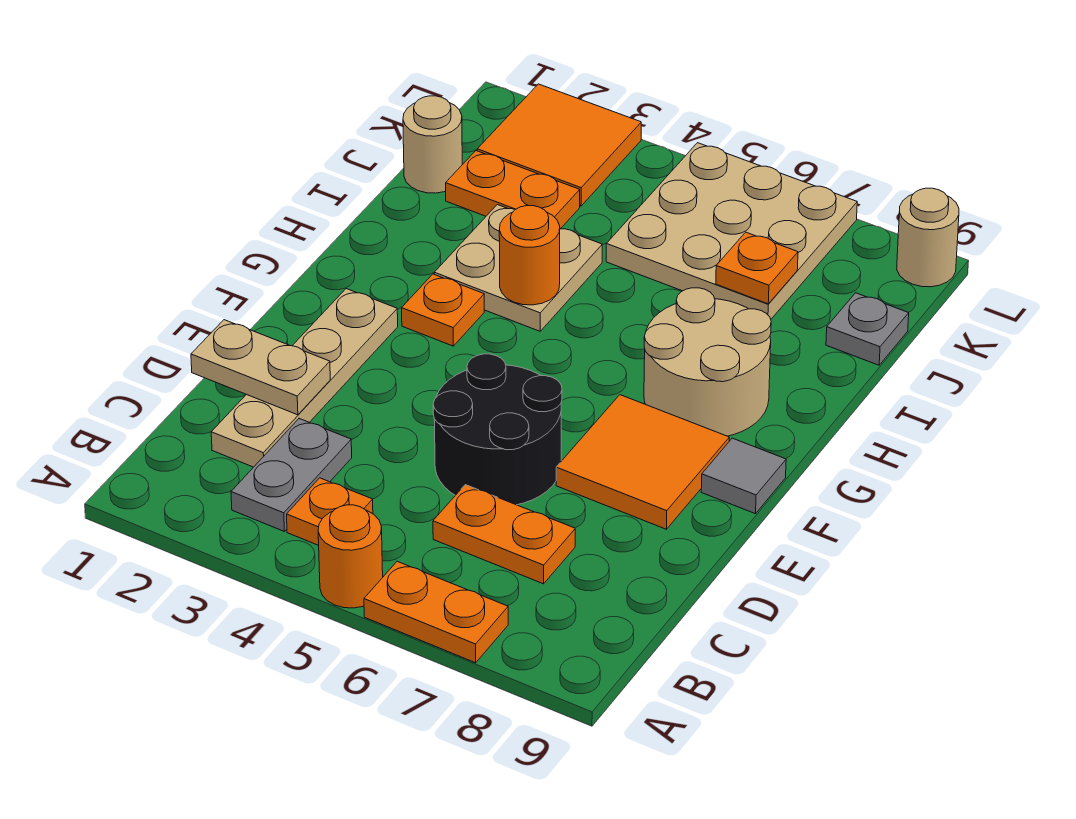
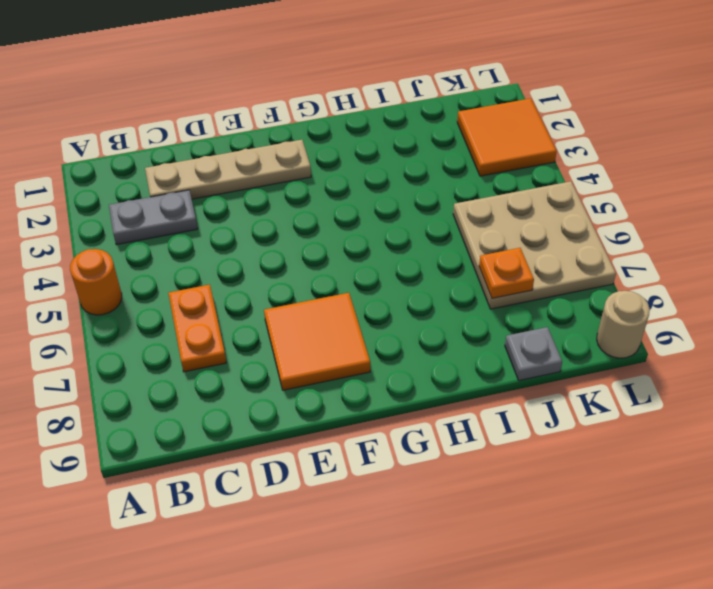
none -> orange 1x2 plate [364,561,508,663]
none -> orange 1x1 plate [287,478,373,545]
none -> black 2x2 round brick [433,354,562,505]

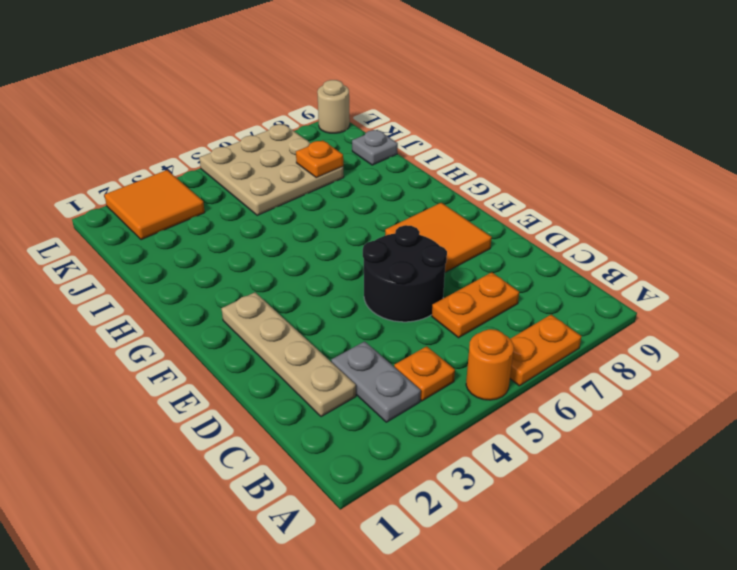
none -> grey 1x1 tile [701,438,786,514]
none -> orange 1x1 plate [402,274,484,346]
none -> tan 2x2 round brick [644,288,771,436]

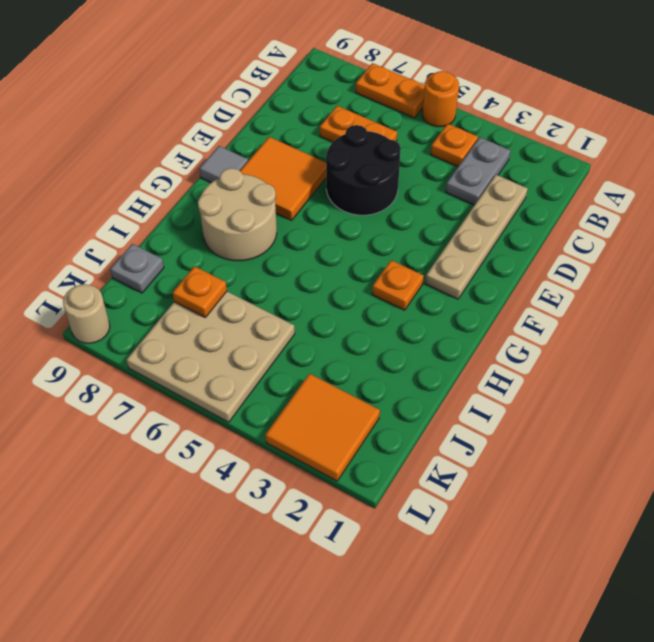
none -> tan 2x2 plate [434,205,602,331]
none -> tan 1x1 round brick [403,96,462,193]
none -> orange 1x2 plate [446,151,580,228]

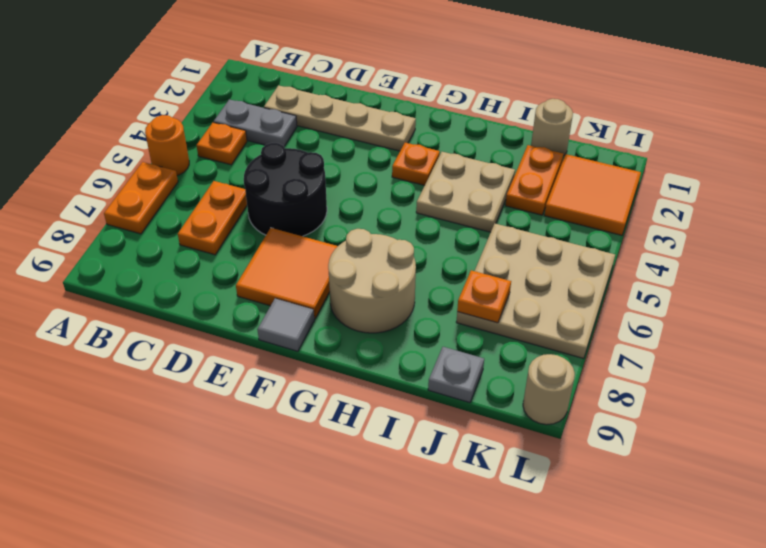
none -> tan 1x2 plate [191,320,330,415]
none -> orange 1x1 round brick [499,206,560,305]

